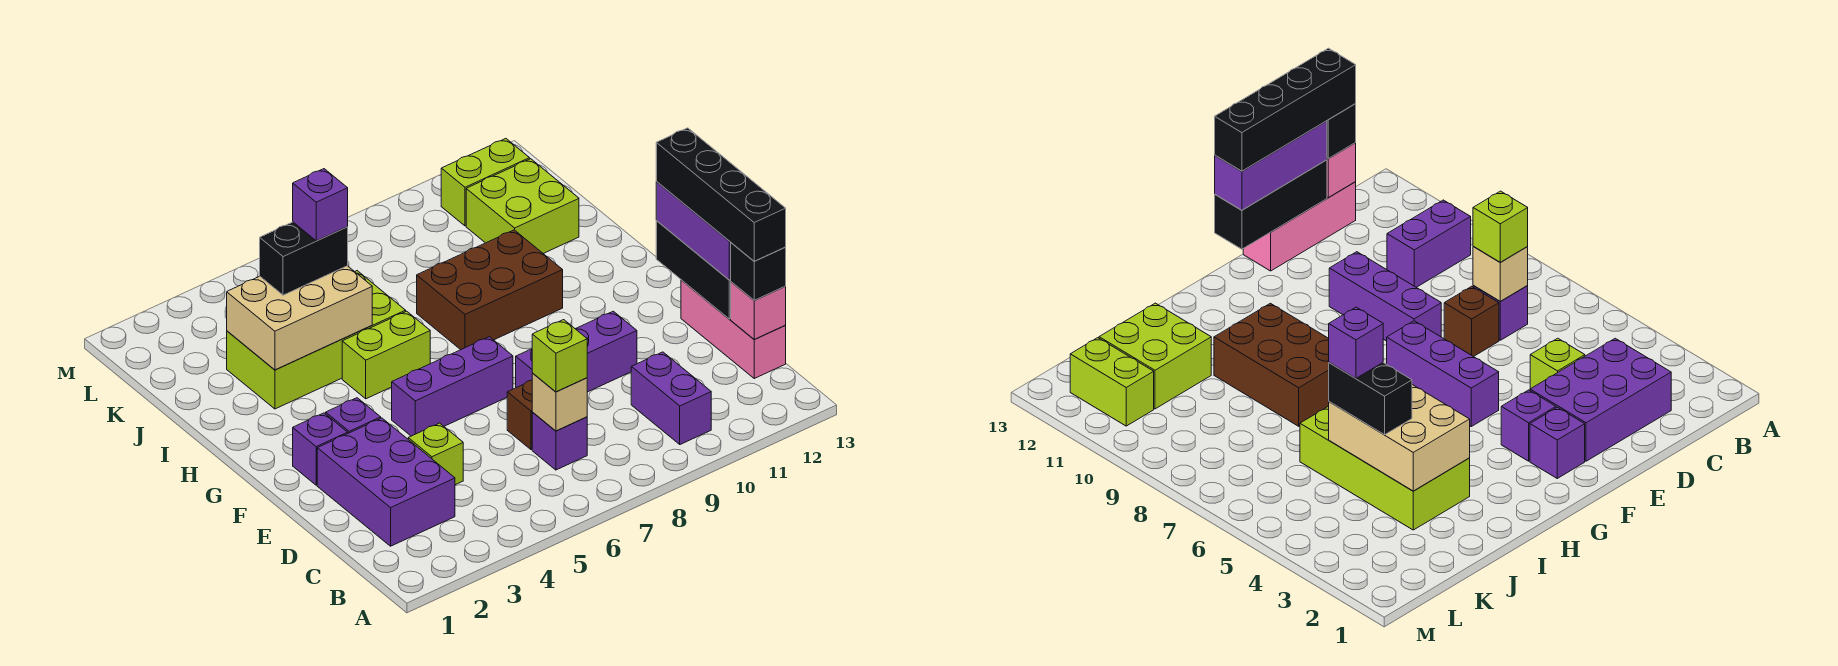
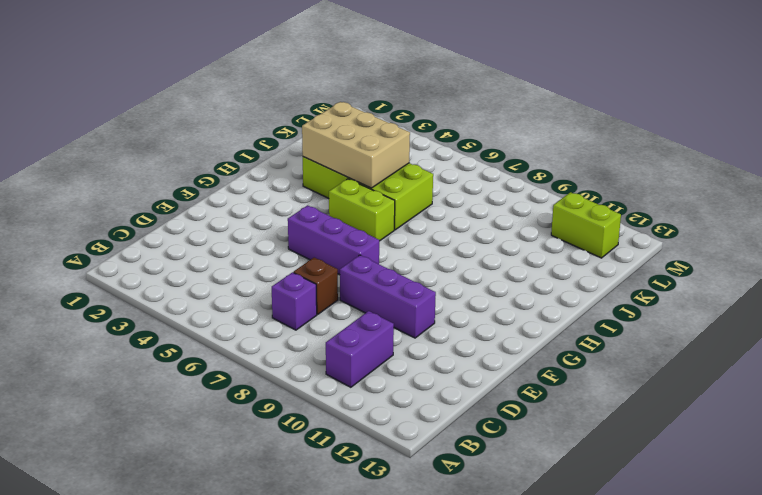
none -> purple 2x3 brick [317,418,455,546]
none -> pink 1x3 brick [681,280,786,378]
none -> lime 1x1 brick [408,423,463,485]

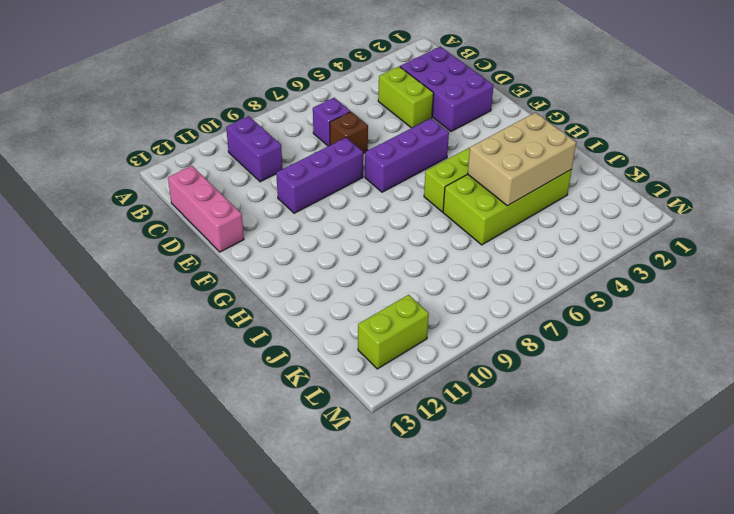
lime 1x2 brick [378,67,434,128] -> lime 1x1 brick [408,423,463,485]
none -> purple 1x1 brick [293,413,348,485]
none -> purple 1x1 brick [326,398,381,433]
none -> brown 2x3 brick [417,230,563,350]

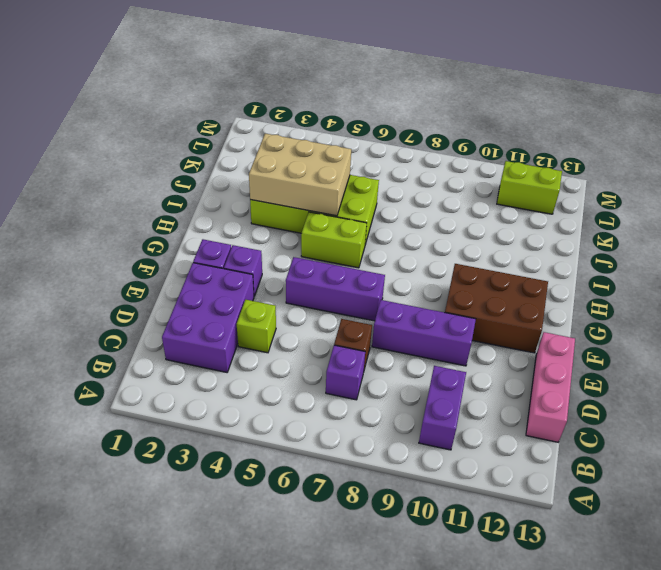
brown 2x3 brick [445,264,548,353] -> brown 2x3 brick moved to [417,230,563,350]
none -> lime 2x2 brick [466,159,579,253]
none -> tan 1x1 brick [532,373,587,431]
none -> pink 1x1 brick [731,282,786,339]

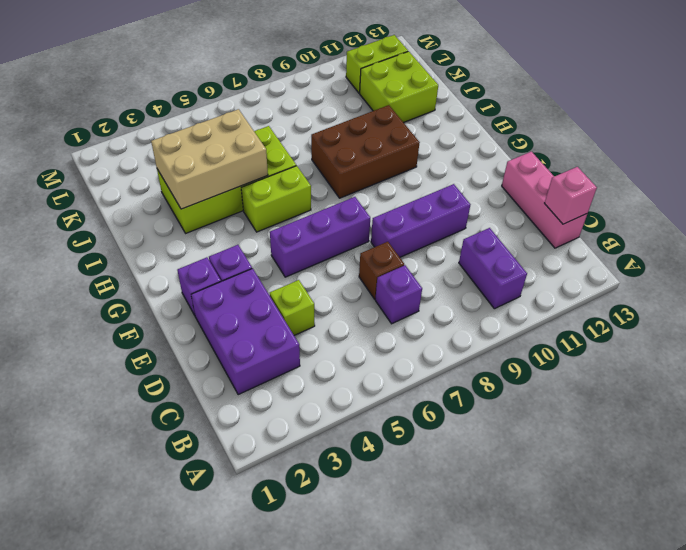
none -> tan 1x1 brick [532,373,587,431]
none -> black 1x3 brick [656,221,731,319]
none -> lime 1x1 brick [532,320,587,392]

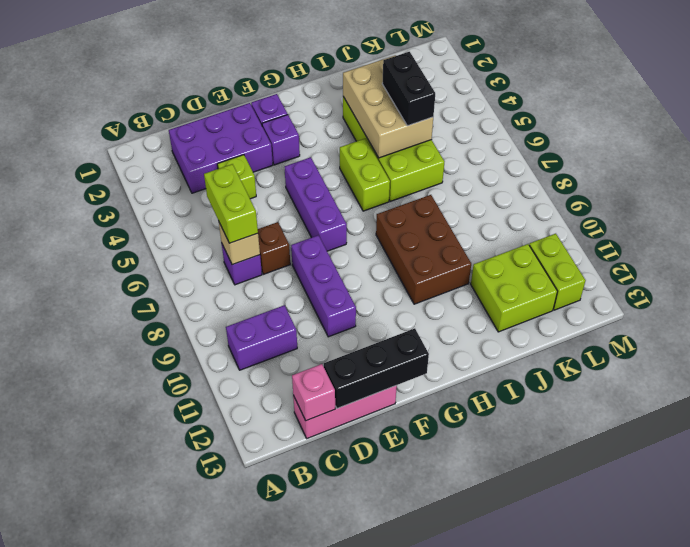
lime 1x2 brick [204,164,258,243] -> lime 1x1 brick [532,320,587,392]
none -> black 1x1 brick [731,243,786,300]
none -> purple 1x3 brick [656,182,731,280]
none -> black 1x4 brick [656,128,786,261]

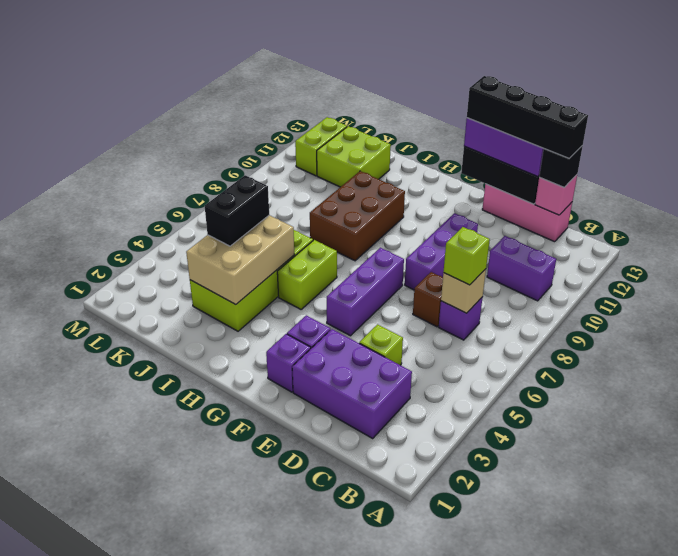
none -> purple 1x1 brick [293,169,348,241]

